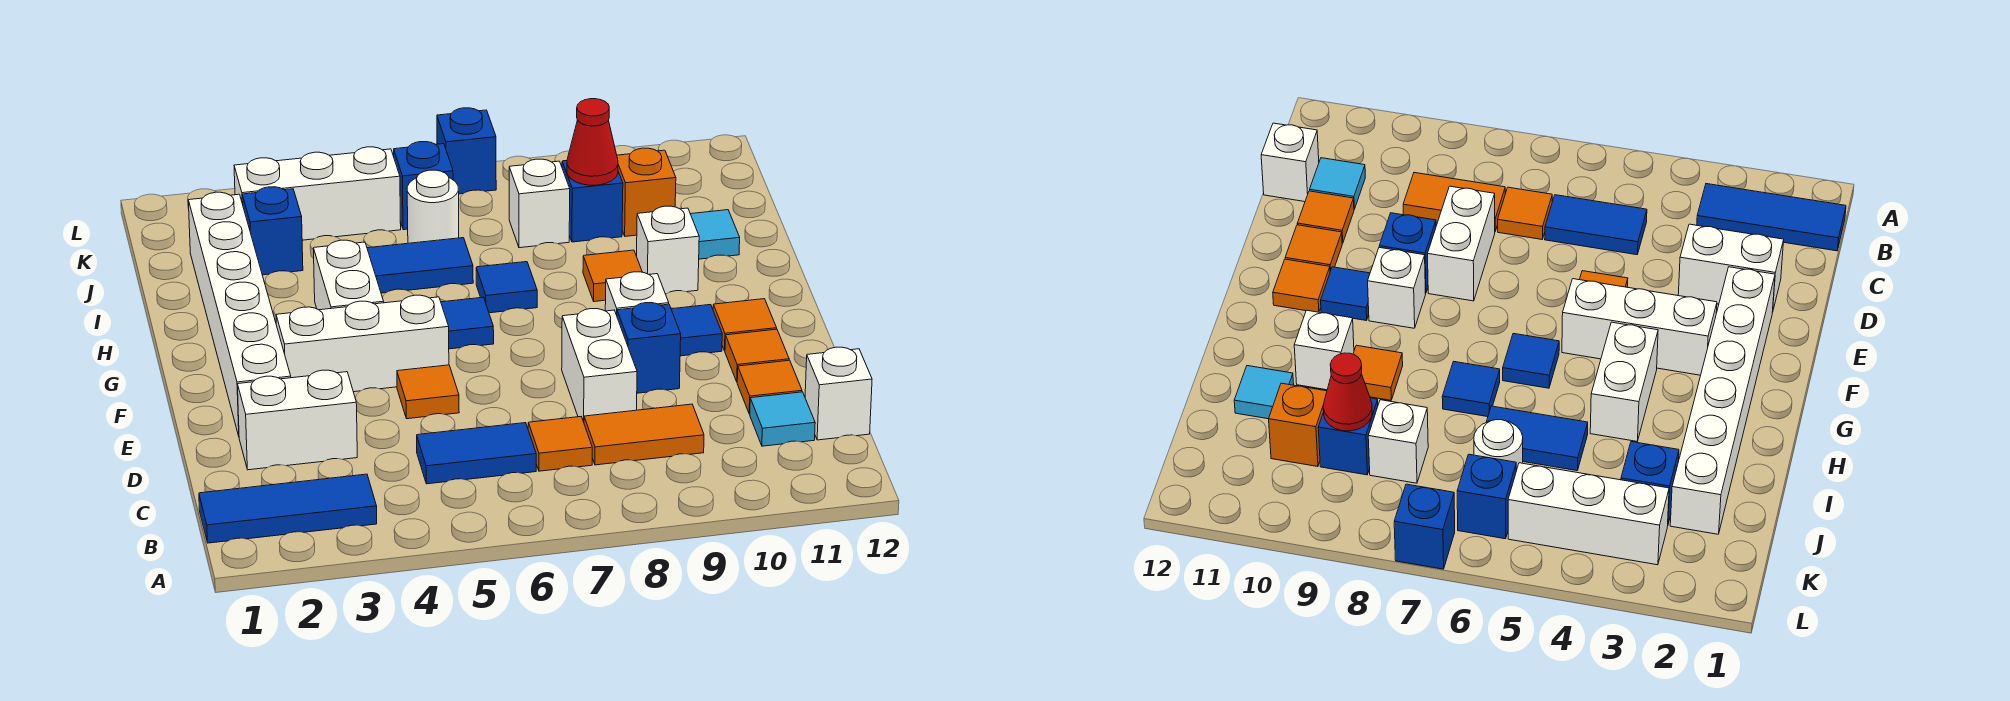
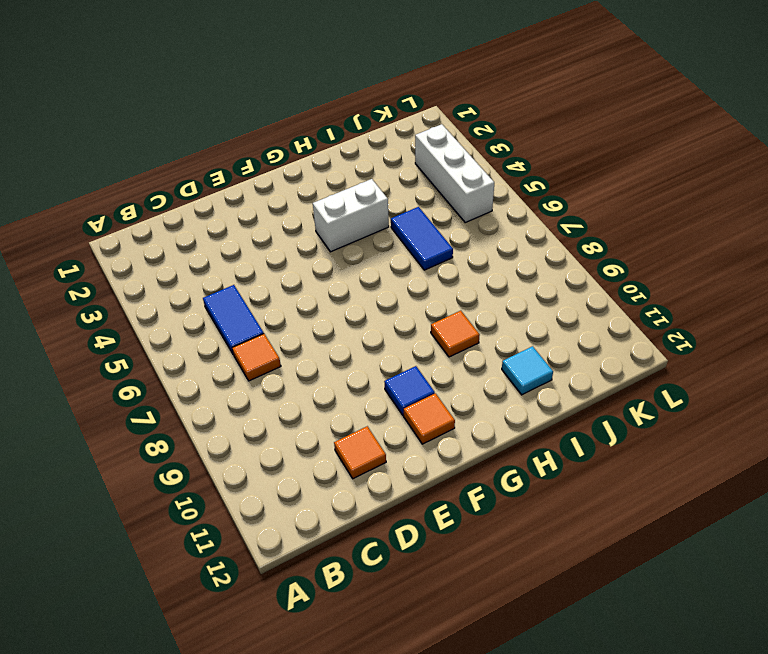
none -> blue 1x3 tile [199,474,377,543]
none -> orange 1x2 tile [584,404,704,465]
none -> cyan 1x1 tile [750,392,815,446]
none -> white 1x1 brick [805,347,872,440]

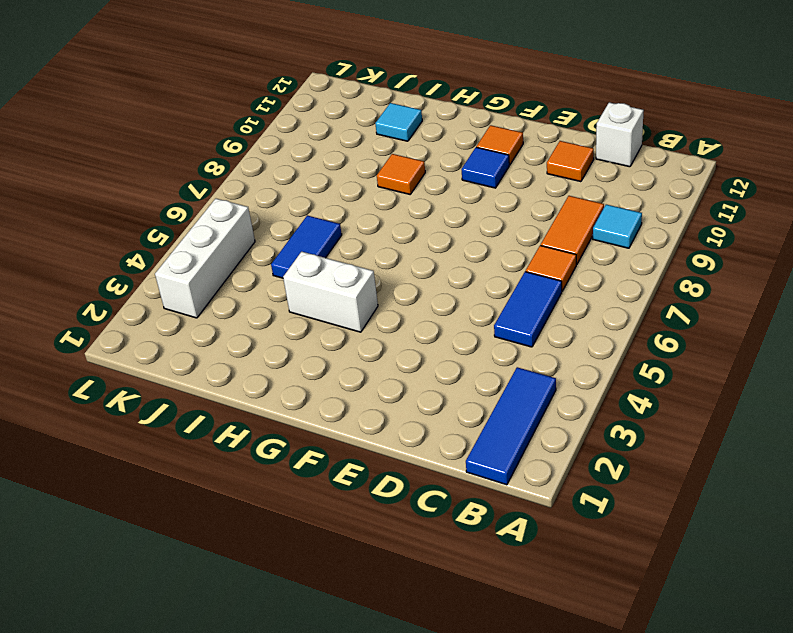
cyan 1x1 tile [593,204,642,248] -> cyan 1x1 tile moved to [750,392,815,446]
none -> white 1x2 brick [238,370,357,470]
none -> white 1x2 brick [562,309,637,422]
none -> white 1x6 brick [188,192,291,436]
none -> orange 1x1 tile [397,365,459,419]

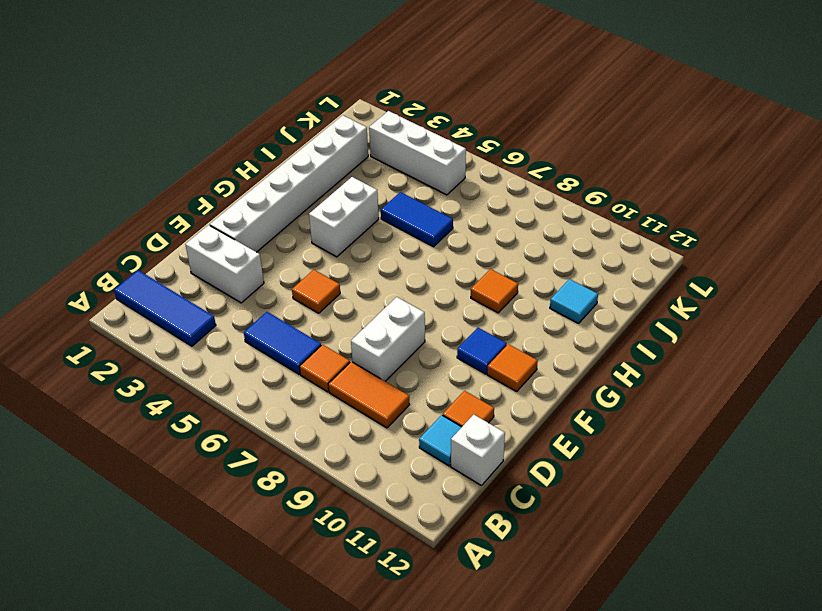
none -> blue 1x1 brick [617,303,681,393]
none -> orange 1x1 tile [725,329,789,381]
none -> white 1x3 brick [276,295,449,392]
none -> white 1x1 brick [605,272,669,315]

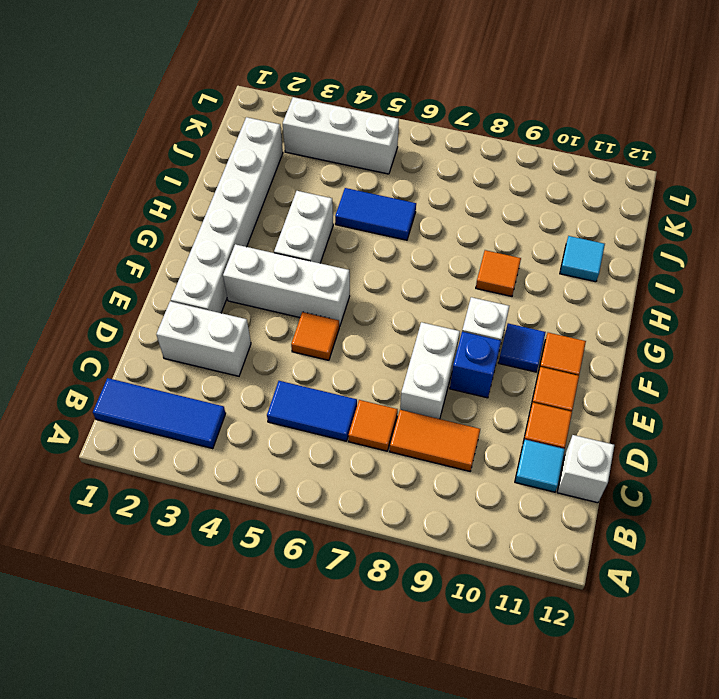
none -> blue 1x1 tile [441,297,494,349]
none -> blue 1x1 tile [476,262,537,313]
none -> white 1x1 brick [637,206,699,294]
none -> blue 1x1 brick [242,187,303,275]

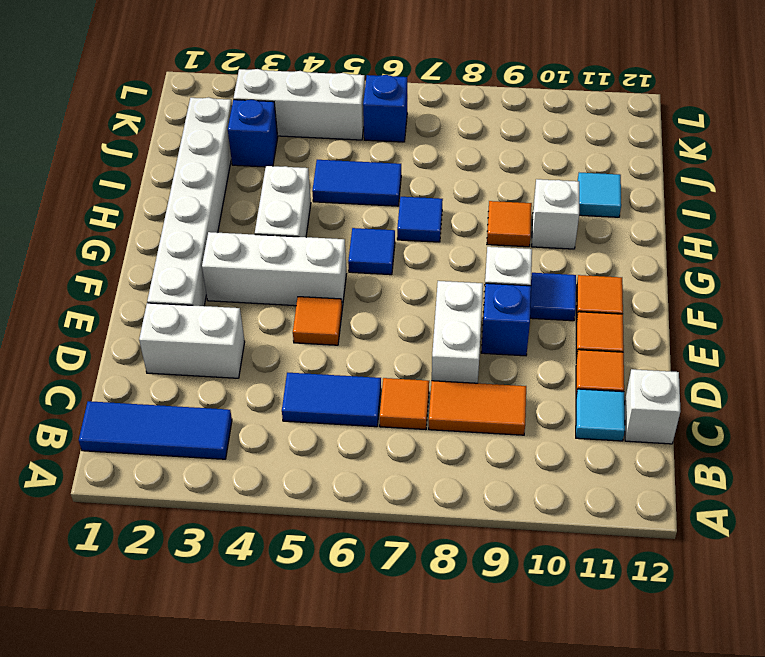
none -> white 1x1 round brick [407,170,459,243]
none -> white 1x1 brick [509,159,570,248]
none -> blue 1x1 brick [562,160,623,242]
none -> orange 1x1 brick [617,148,676,236]

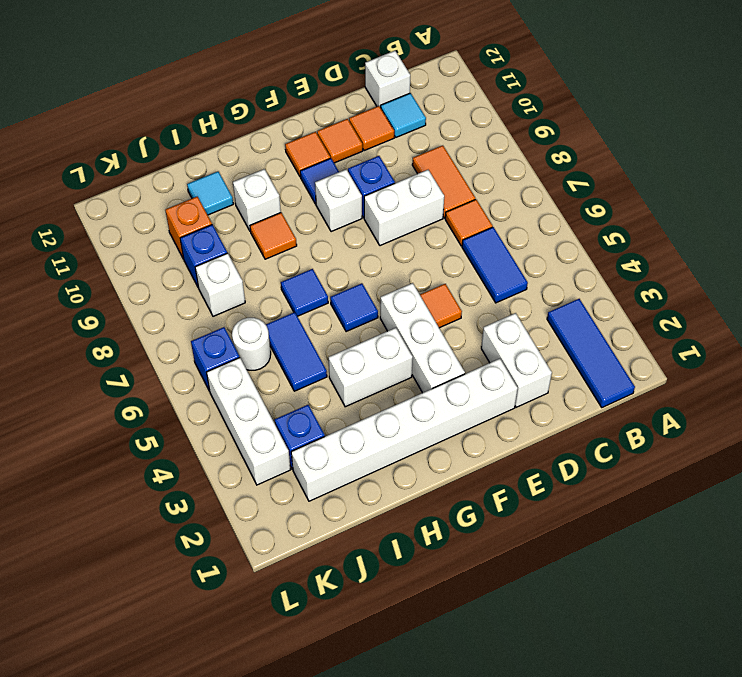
none -> blue 1x1 brick [437,108,496,194]
none -> red 1x1 cone [567,99,618,185]

